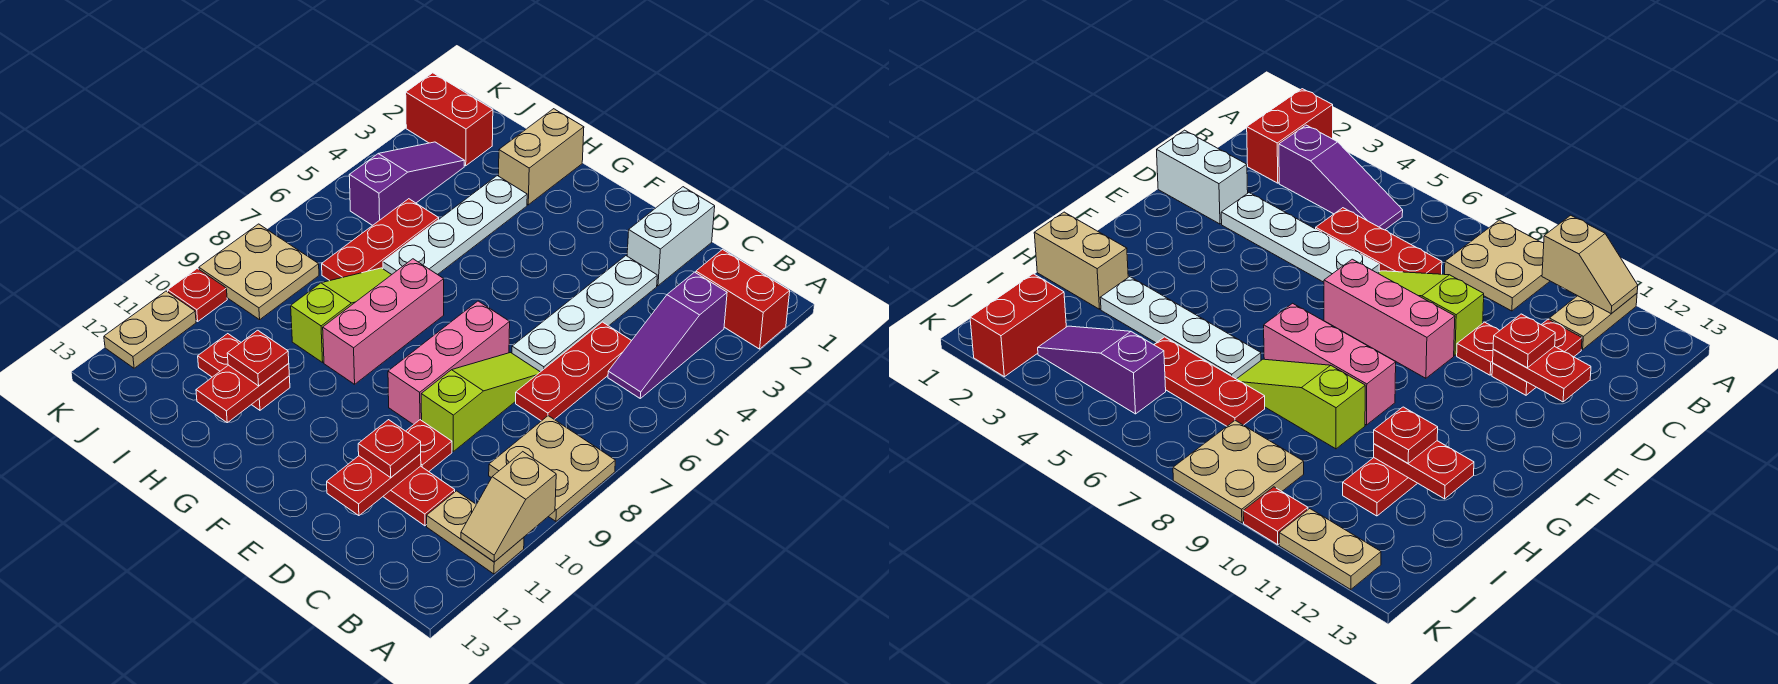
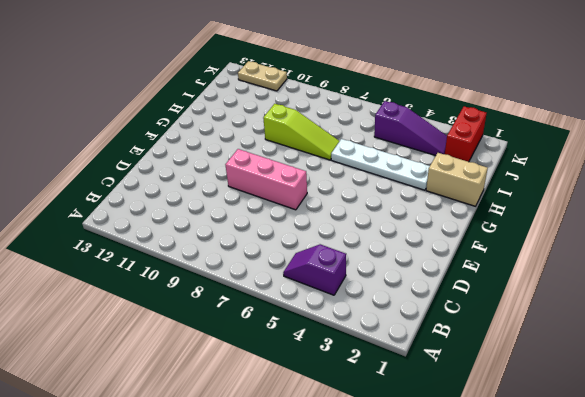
purple 1x2 slope [283,244,346,295] -> purple 1x3 slope [608,272,727,398]
none -> red 1x2 brick [696,250,790,349]
none -> tan 2x2 plate [489,416,615,521]
none -> tan 1x2 plate [427,491,524,574]

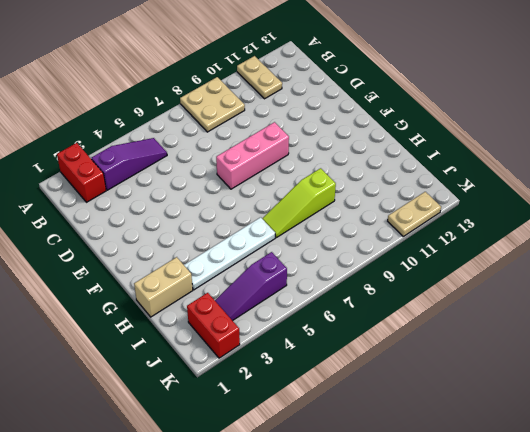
none -> red 1x3 plate [516,322,632,421]
none -> red 1x2 plate [383,466,455,526]
none -> white 1x2 brick [627,187,715,286]

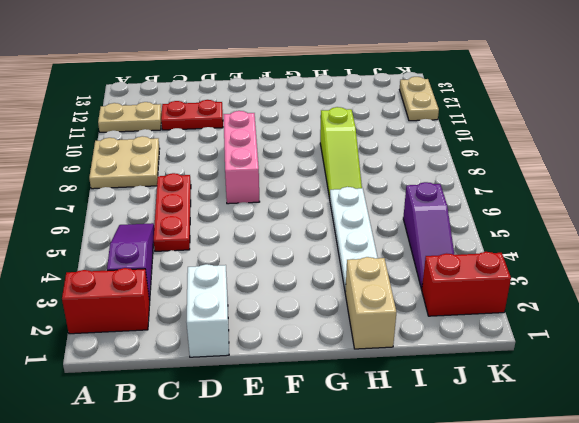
none -> white 1x4 plate [512,256,657,372]
none -> lime 1x3 slope [421,353,540,451]
none -> red 1x1 plate [406,420,452,472]

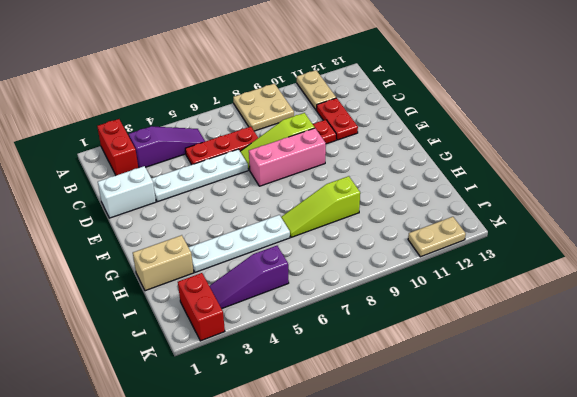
none -> pink 1x3 brick [323,259,444,384]
none -> red 1x2 plate [198,334,290,410]
none -> red 1x3 plate [322,199,439,281]

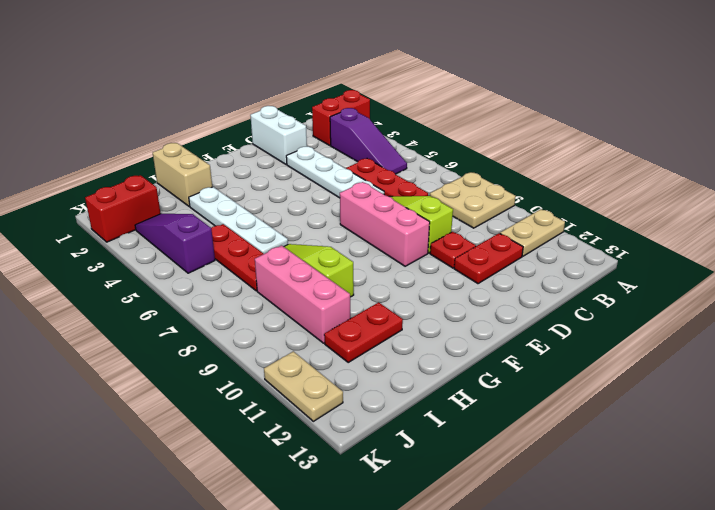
pink 1x3 brick [255,246,350,343] -> pink 1x3 brick moved to [323,259,444,384]
none -> tan 2x2 plate [199,224,319,320]
none -> red 1x1 plate [168,268,227,321]
none -> tan 1x2 slope [461,452,556,562]

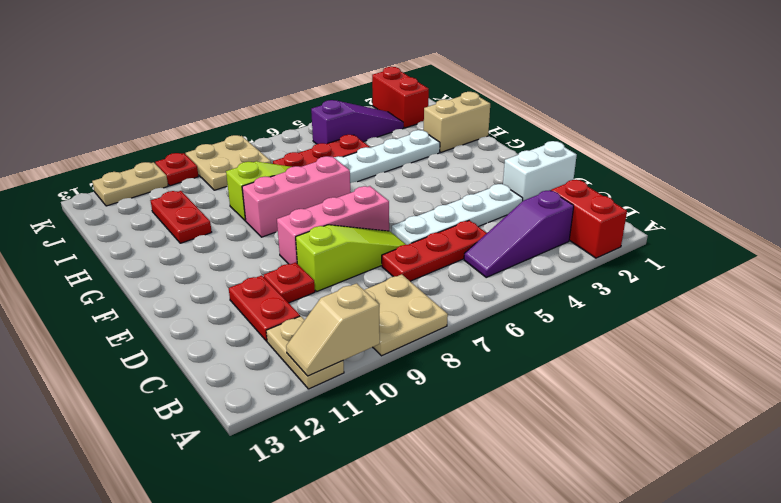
none -> red 1x2 plate [327,454,421,516]
none -> red 1x2 plate [196,363,289,423]
none -> red 1x1 plate [358,420,421,477]

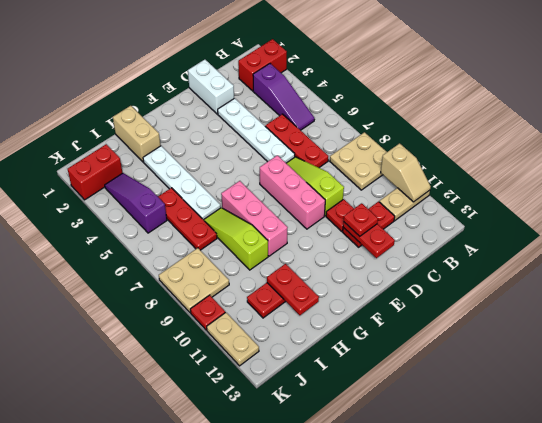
none -> red 1x1 plate [227,330,289,386]

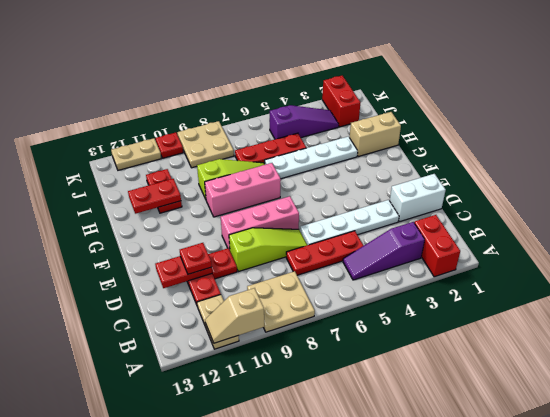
none -> red 1x1 plate [227,330,289,386]

